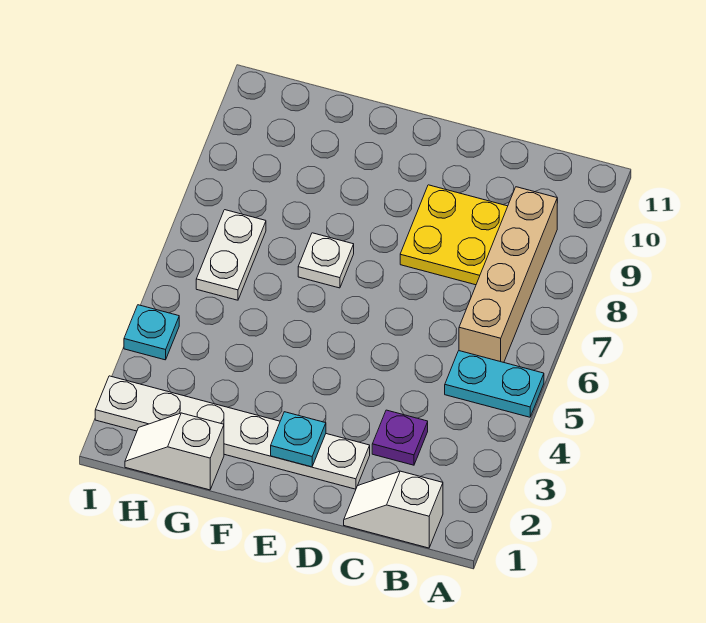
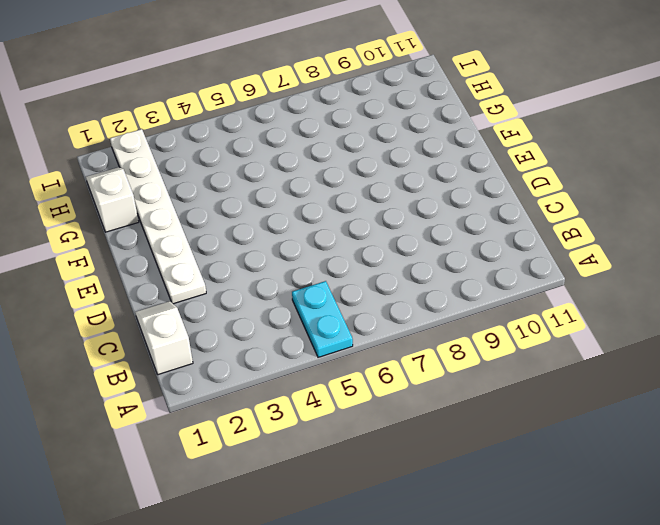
none -> tan 1x4 brick [459,187,557,362]
none -> purple 1x1 plate [372,410,428,465]

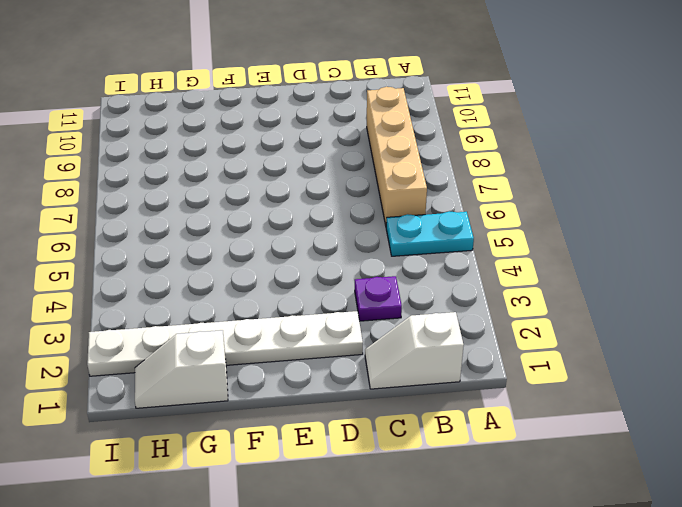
none -> yellow 2x2 plate [400,185,508,285]
none -> white 1x1 plate [298,233,354,288]

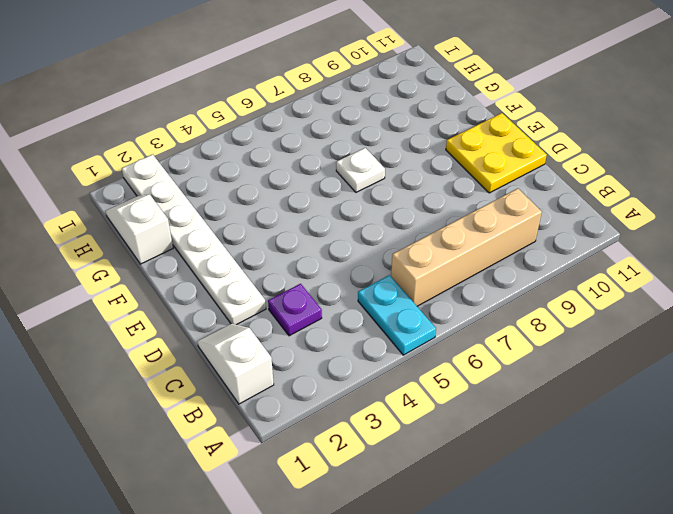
yellow 2x2 plate [446,113,547,193] -> yellow 2x2 plate moved to [400,185,508,285]
none -> white 1x2 plate [196,210,266,300]
none -> cyan 1x1 plate [124,305,179,360]

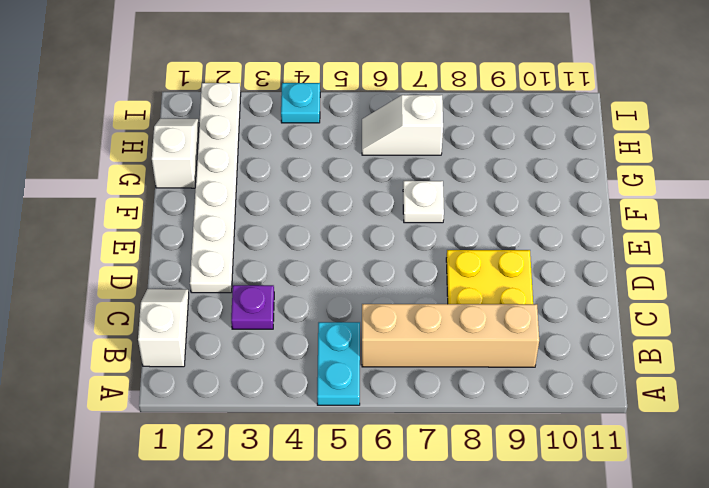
white 1x2 slope [362,95,443,155] -> white 1x2 plate [196,210,266,300]
none -> cyan 1x1 plate [271,412,326,467]

